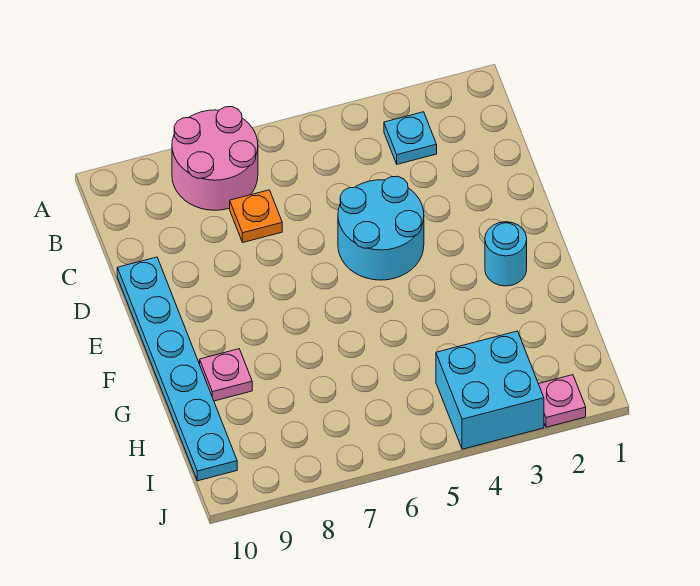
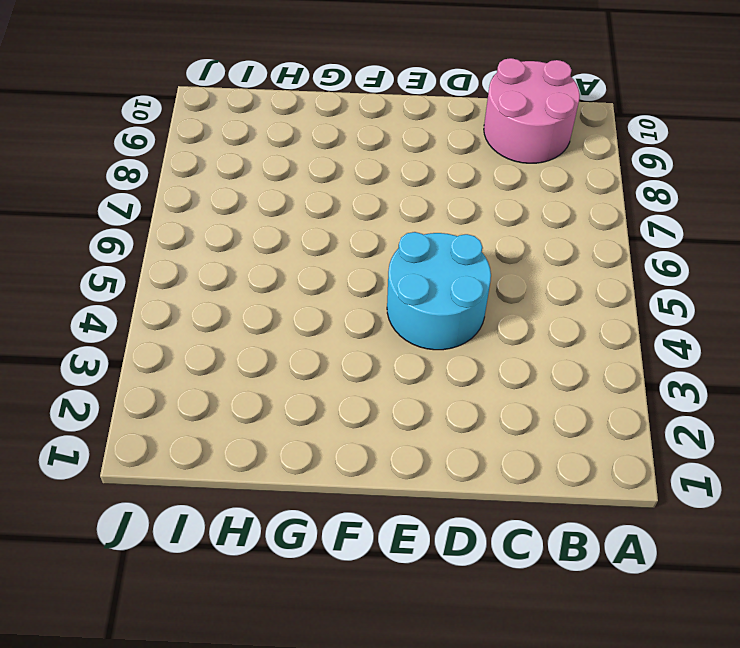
pink 2x2 round brick [484,58,580,163] -> pink 2x2 round brick moved to [172,107,258,210]
none -> cyan 1x1 plate [384,112,437,164]
none -> orange 1x1 plate [230,190,282,242]

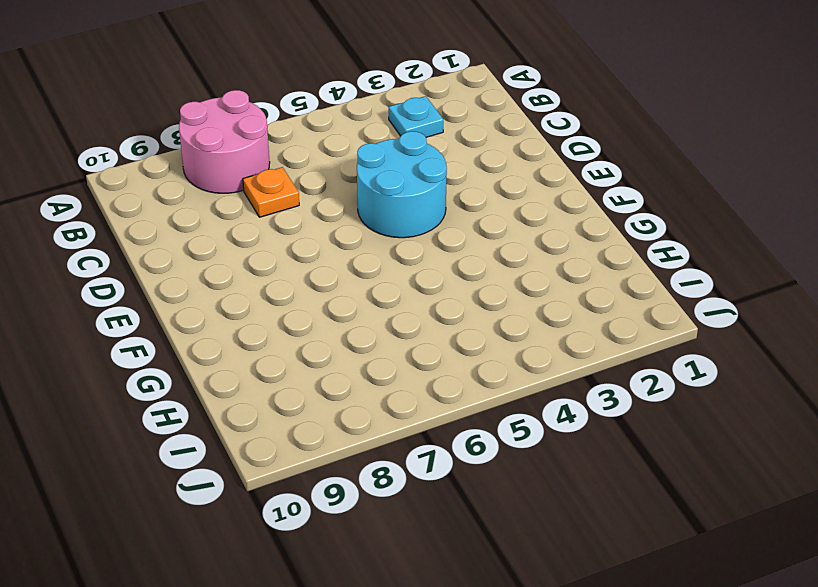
none -> cyan 1x6 plate [117,257,237,481]
none -> cyan 1x1 round brick [485,222,527,286]

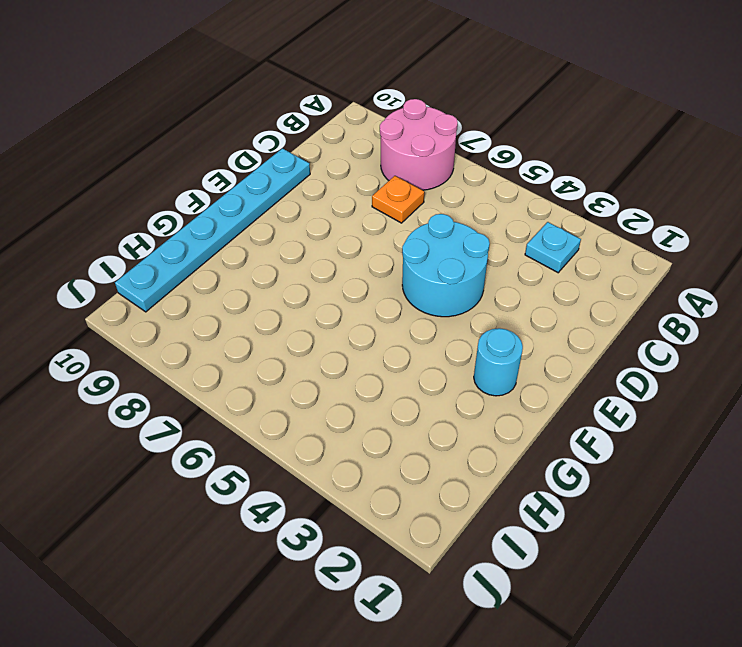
none -> pink 1x1 plate [200,349,252,401]
none -> cyan 2x2 brick [436,331,544,449]

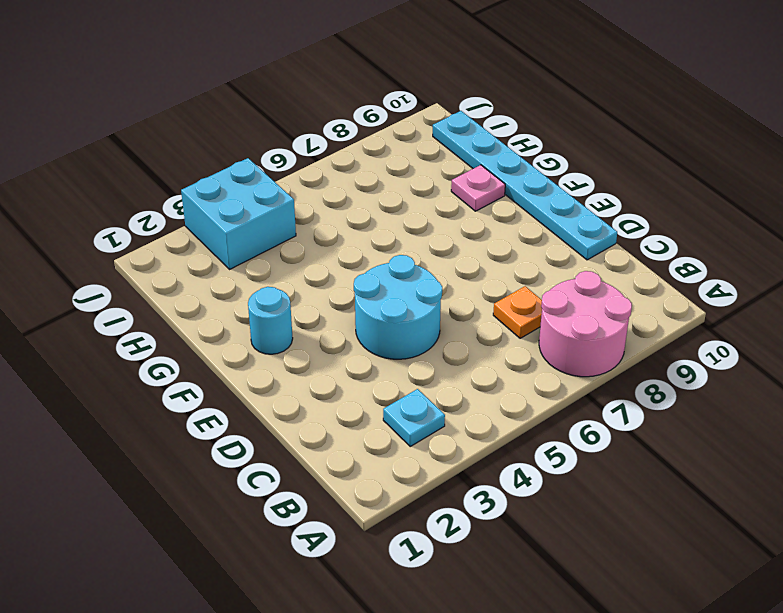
none -> pink 1x1 plate [539,375,586,427]

